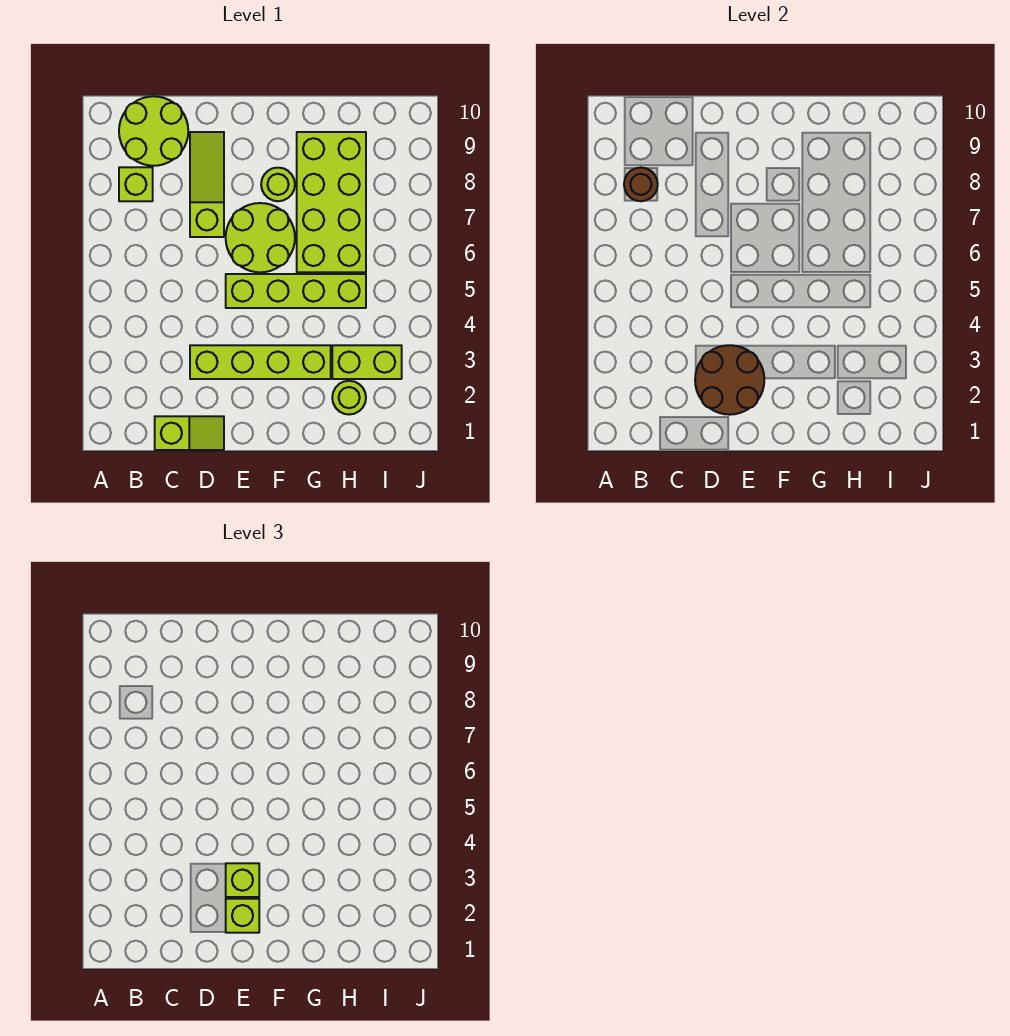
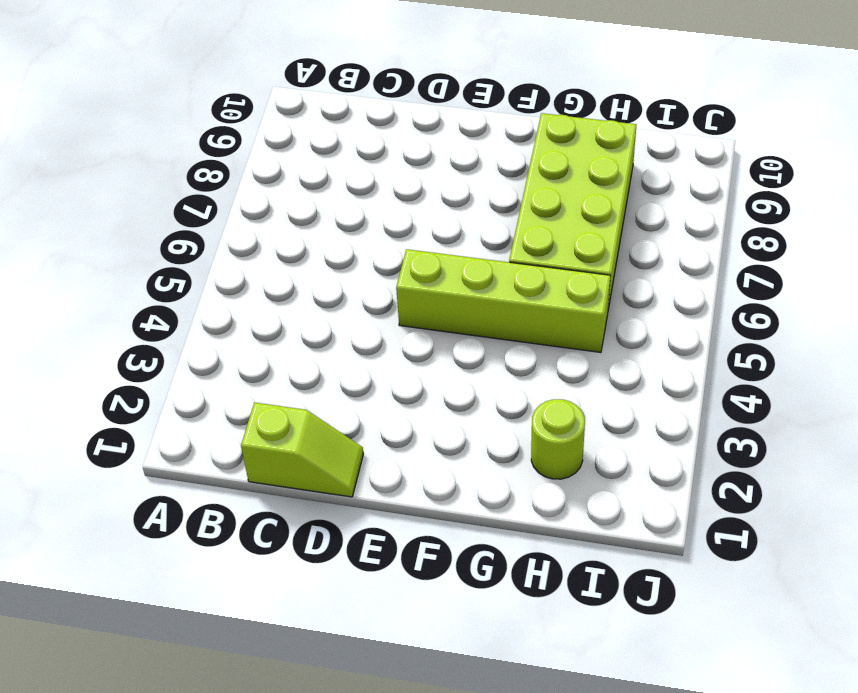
none -> lime 1x1 brick [119,167,153,201]
none -> lime 2x2 round brick [119,96,188,166]
none -> lime 1x4 brick [190,345,331,379]

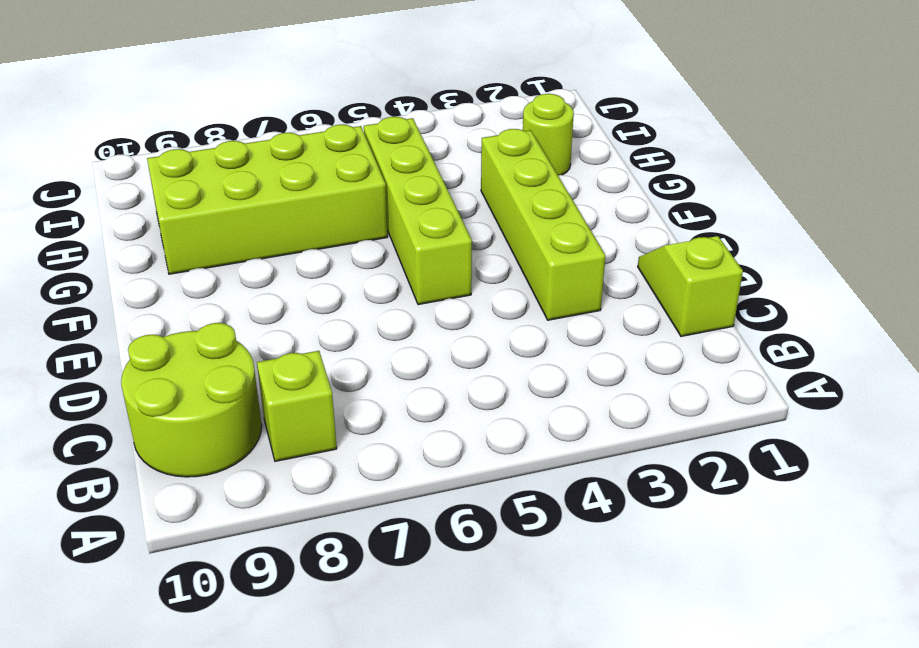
none -> lime 1x3 slope [190,132,224,237]
none -> lime 2x2 round brick [226,203,295,272]
none -> lime 1x1 round brick [261,168,295,201]

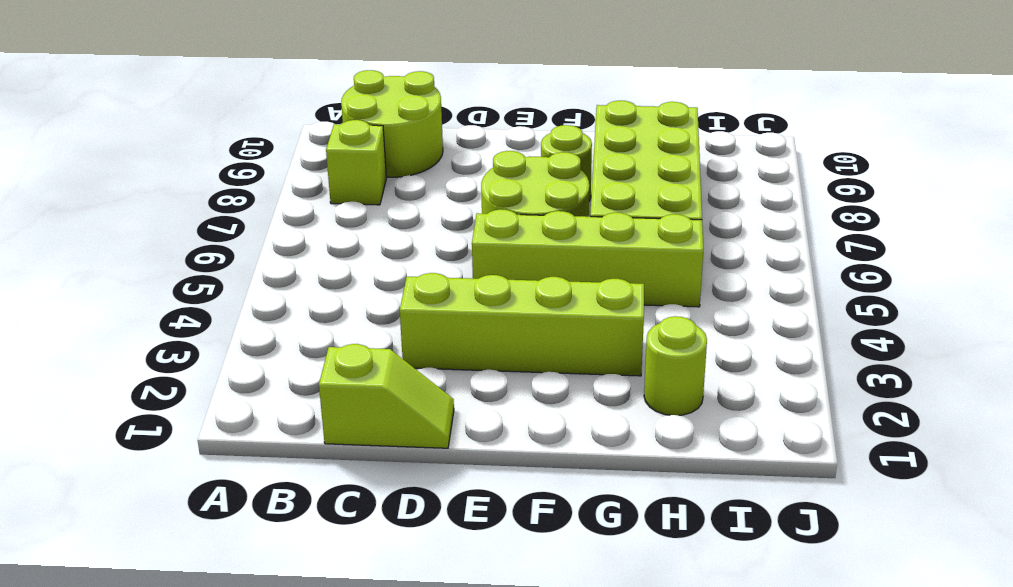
none -> lime 1x3 slope [190,132,224,237]
none -> lime 1x2 brick [332,345,402,379]
none -> brown 1x1 round brick [624,168,658,201]

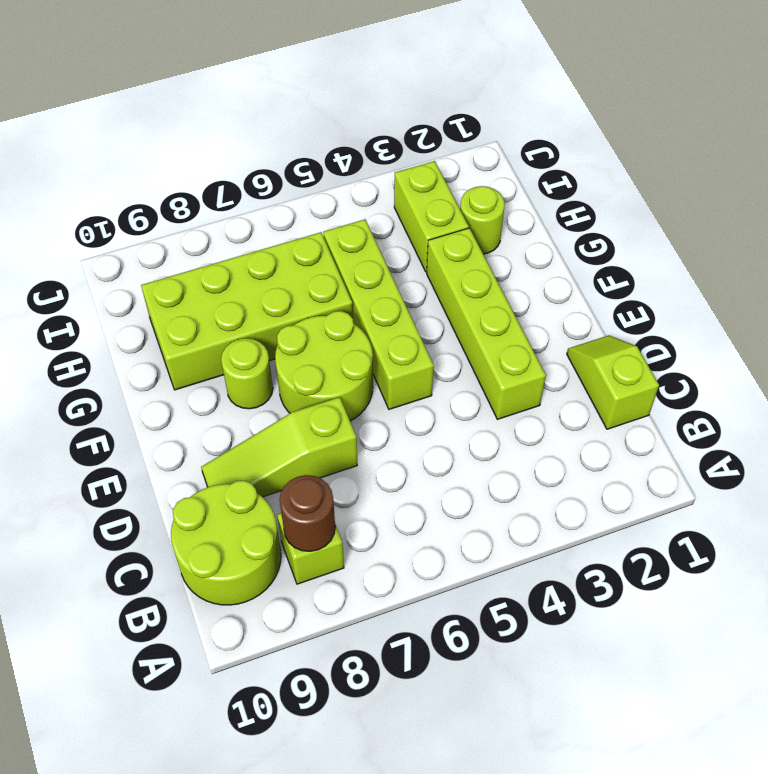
none -> brown 2x2 round brick [695,345,764,415]
none -> lime 1x1 brick [226,899,259,933]
none -> lime 1x1 brick [226,863,259,897]

